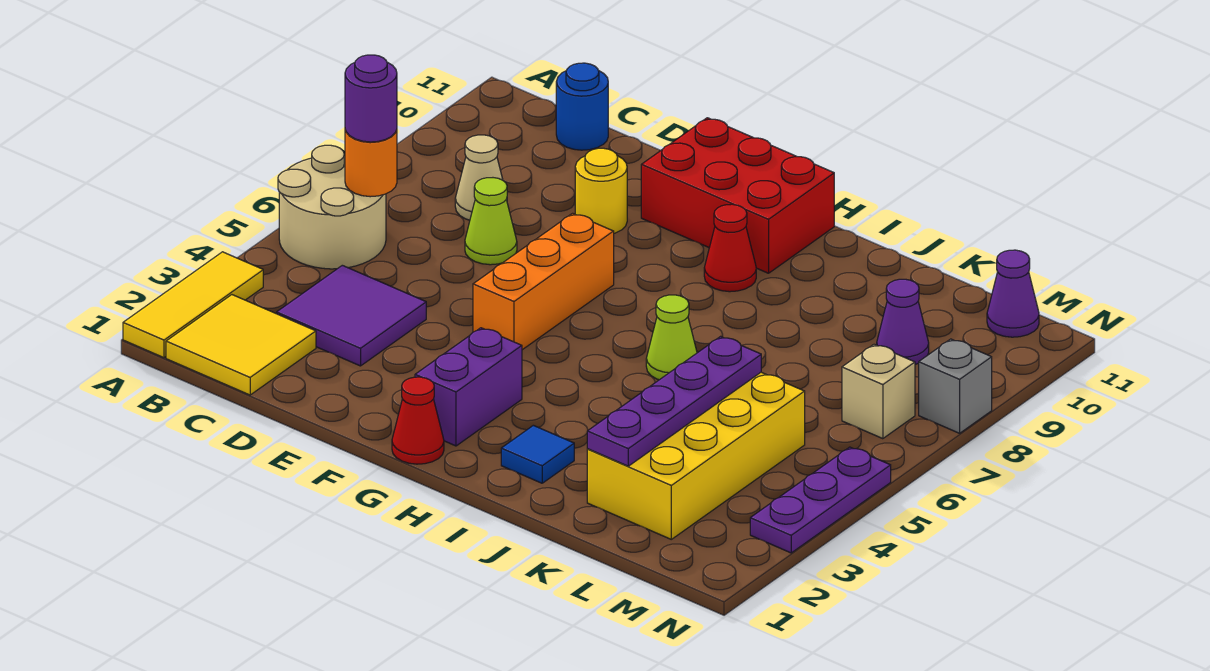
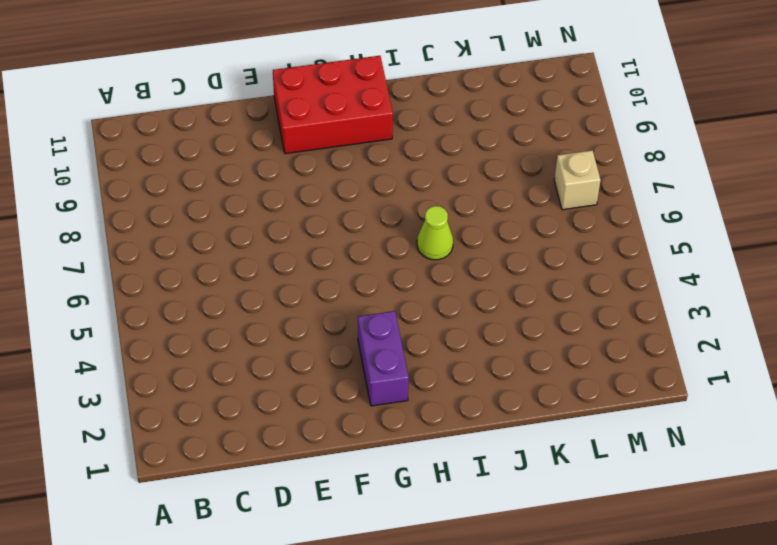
none -> yellow 1x3 tile [123,252,263,358]
none -> tan 2x2 round brick [278,145,386,269]
none -> yellow 2x2 tile [166,295,316,395]

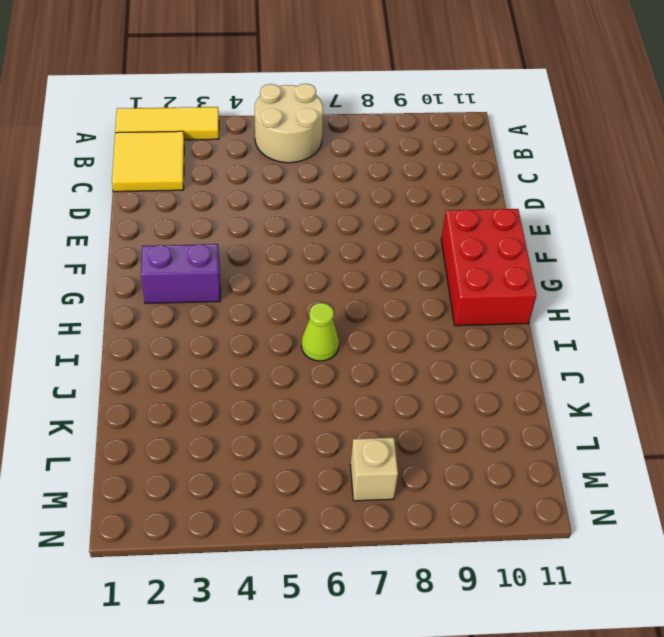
none -> purple 2x2 tile [277,265,426,366]
none -> tan 1x1 cone [455,135,507,220]
none -> blue 1x1 round brick [556,63,608,150]

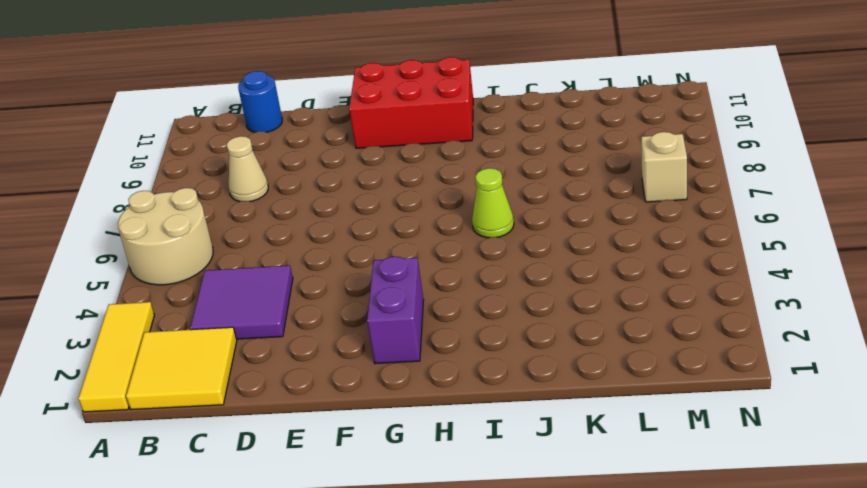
none -> lime 1x1 cone [465,178,517,265]
none -> yellow 1x1 round brick [575,148,627,233]
none -> orange 1x3 brick [473,213,614,350]

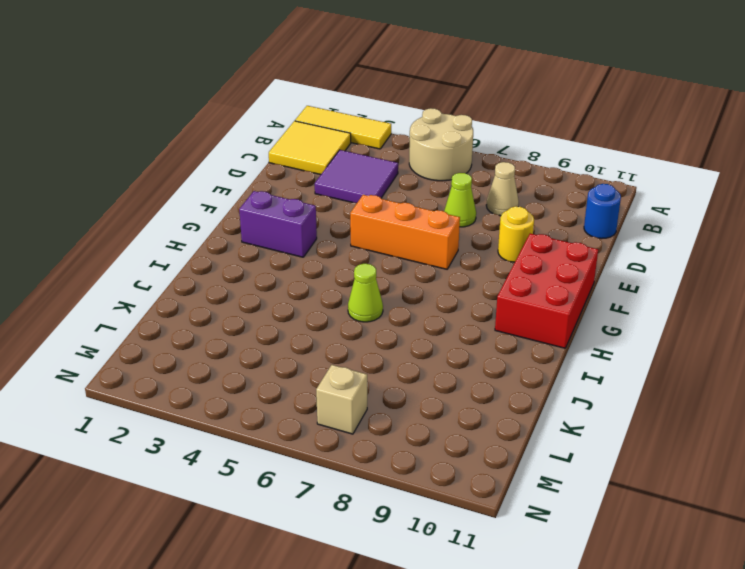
none -> red 1x1 cone [392,377,444,464]
none -> red 1x1 cone [704,204,756,292]
none -> blue 1x1 tile [501,425,574,483]

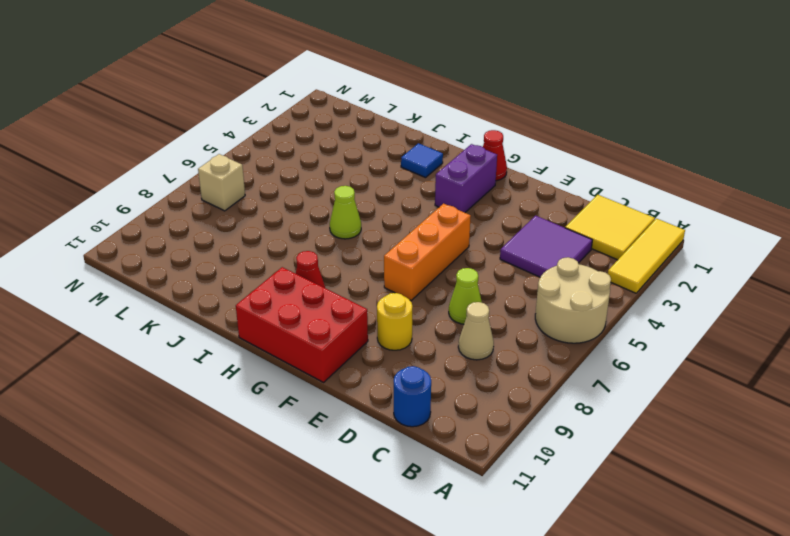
none -> yellow 2x4 brick [587,372,805,539]
none -> purple 1x1 cone [877,279,929,364]
none -> purple 1x1 cone [987,250,1039,337]

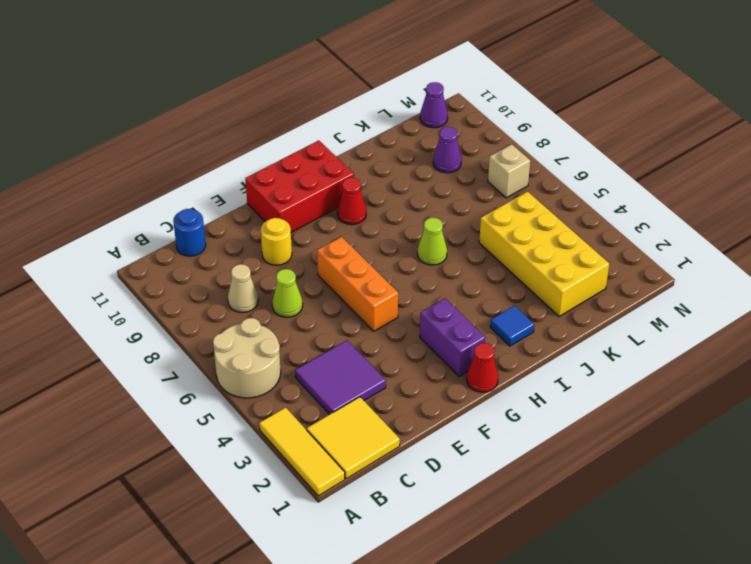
none -> purple 1x3 plate [750,447,891,553]
none -> grey 1x1 brick [919,339,992,433]
none -> orange 1x1 round brick [345,130,397,197]

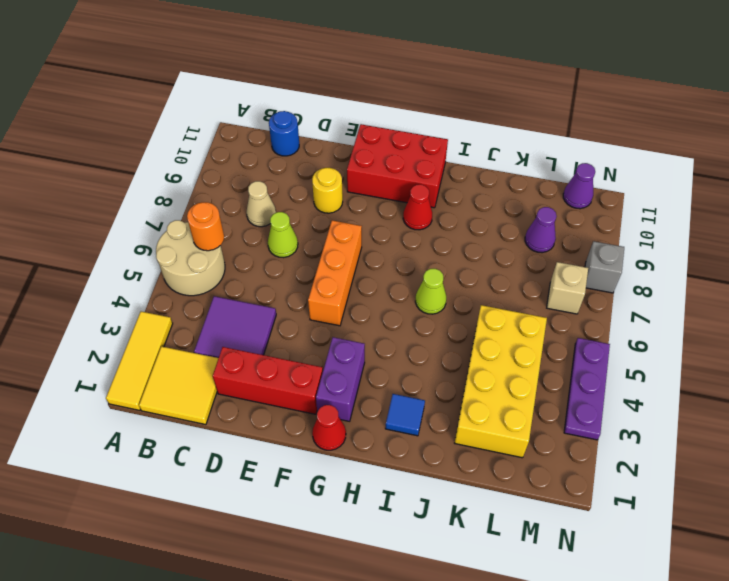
red 1x3 brick [213,347,323,414] -> none
none -> purple 1x4 plate [587,337,761,466]
none -> purple 1x1 round brick [345,55,397,142]

